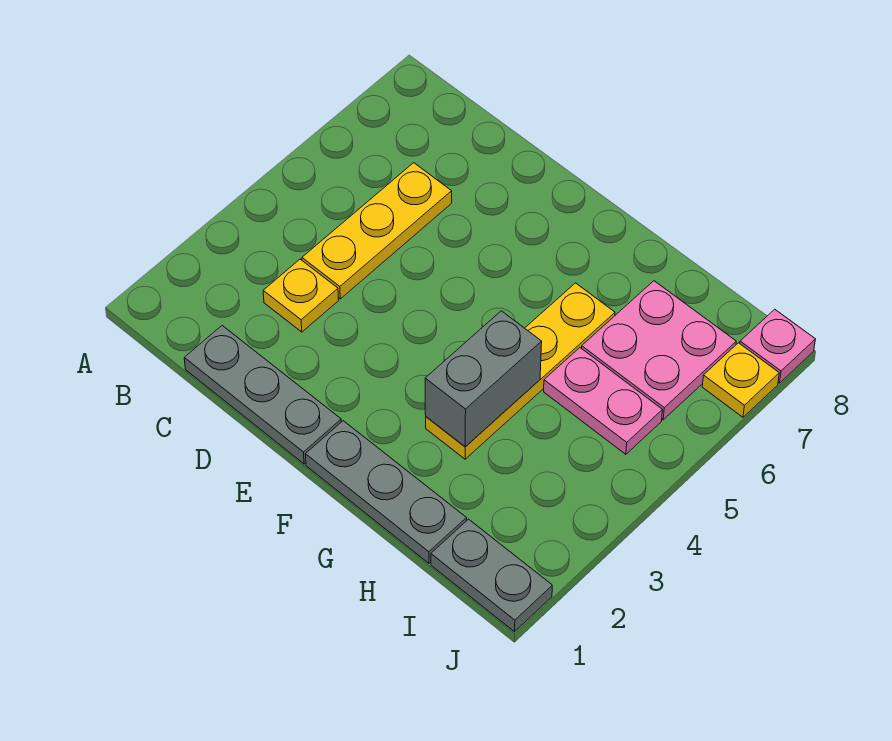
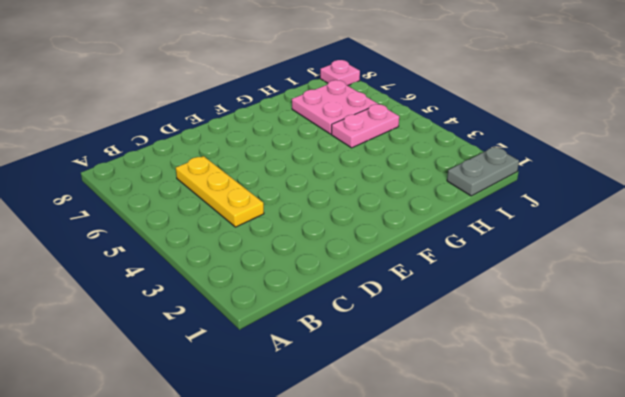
none -> grey 1x3 plate [184,326,341,464]
none -> yellow 1x1 plate [263,259,339,332]

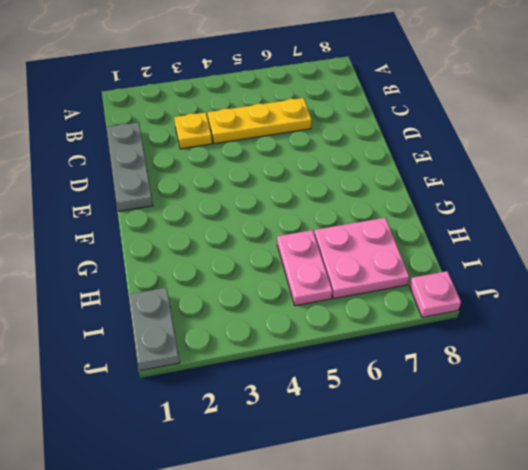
none -> grey 1x3 plate [305,421,467,563]
none -> yellow 1x4 plate [426,283,615,459]

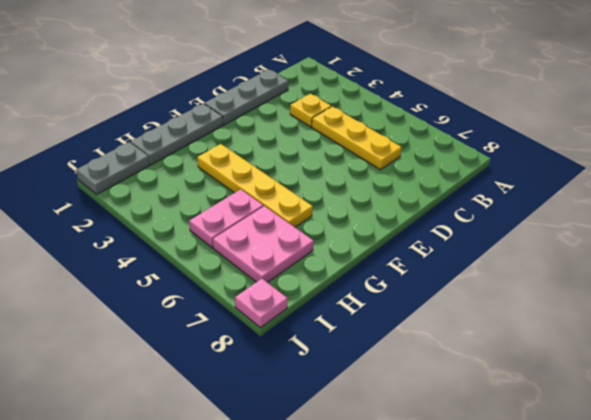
none -> yellow 1x1 plate [702,343,779,417]
none -> grey 1x2 brick [425,311,542,447]

